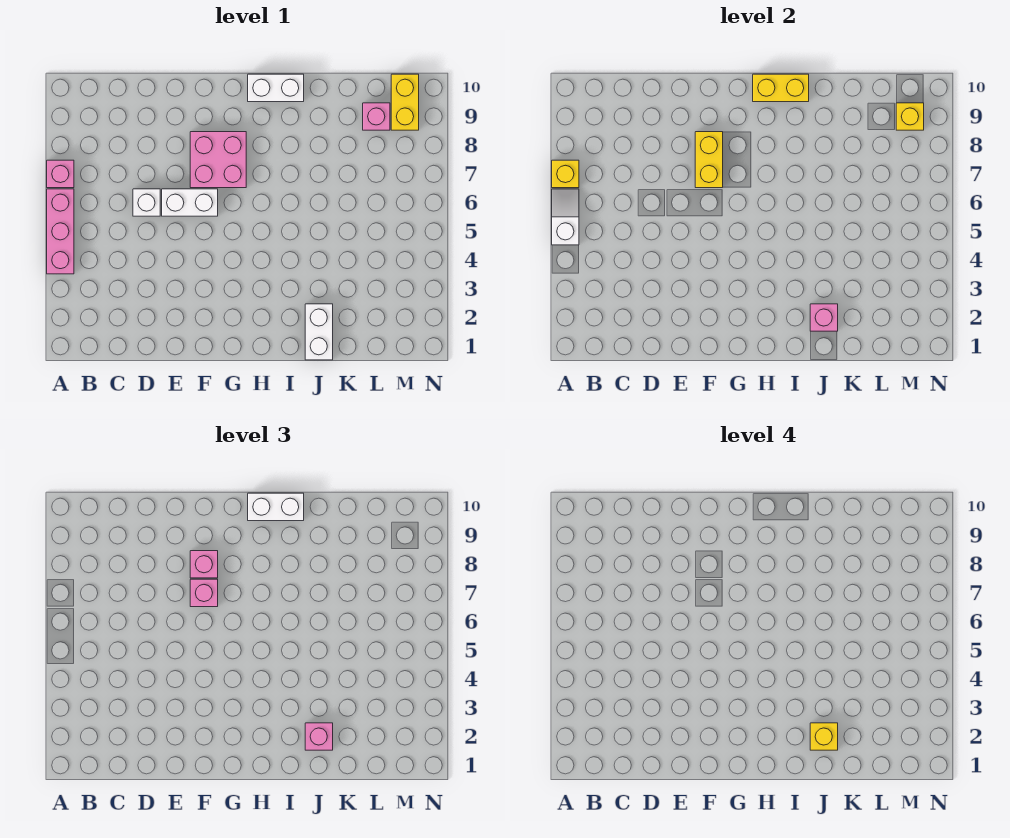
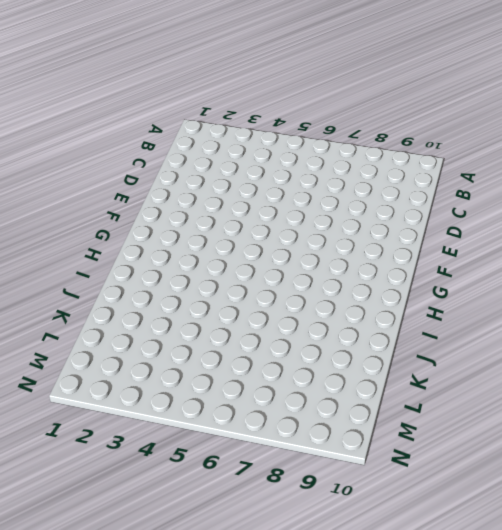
none -> pink 1x3 brick [47,189,74,274]
none -> pink 1x1 brick [47,160,74,188]
none -> white 1x1 brick [133,189,160,216]

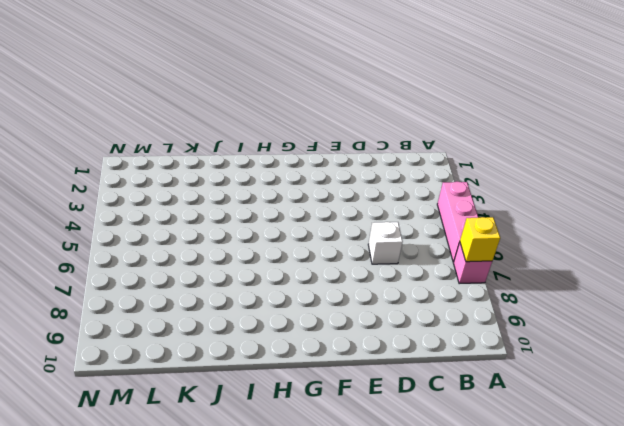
none -> white 1x2 brick [162,189,218,216]
none -> pink 2x2 brick [190,132,246,188]
none -> white 1x2 brick [248,74,304,102]

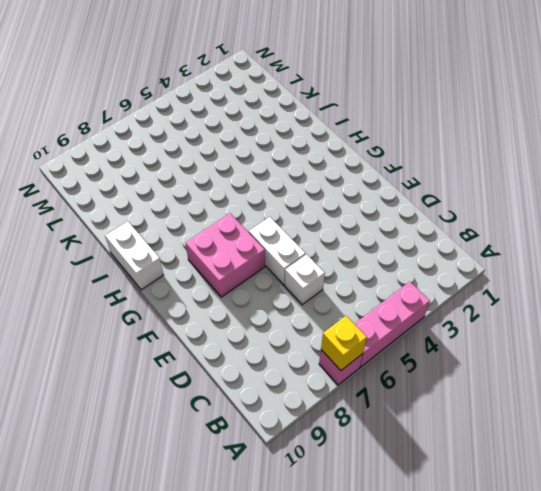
none -> white 1x2 brick [305,304,333,360]
none -> pink 1x1 brick [363,103,390,130]
none -> yellow 1x2 brick [391,74,419,130]

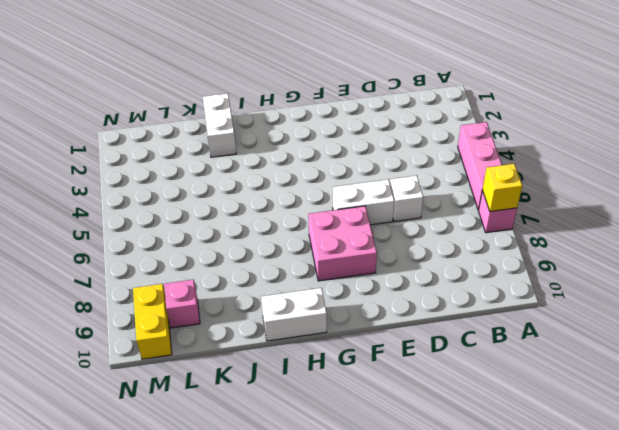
none -> white 1x2 slope [552,189,579,245]
none -> yellow 1x2 brick [695,132,723,188]
none -> yellow 1x2 brick [753,74,809,102]

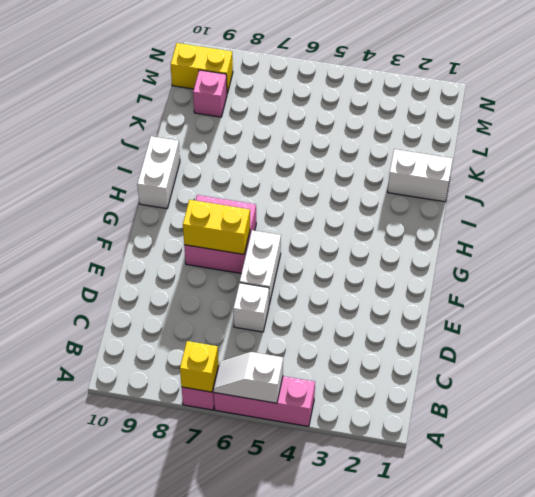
none -> yellow 1x2 brick [753,74,809,102]
none -> pink 1x1 brick [810,304,838,331]
none -> yellow 1x1 brick [896,103,924,130]

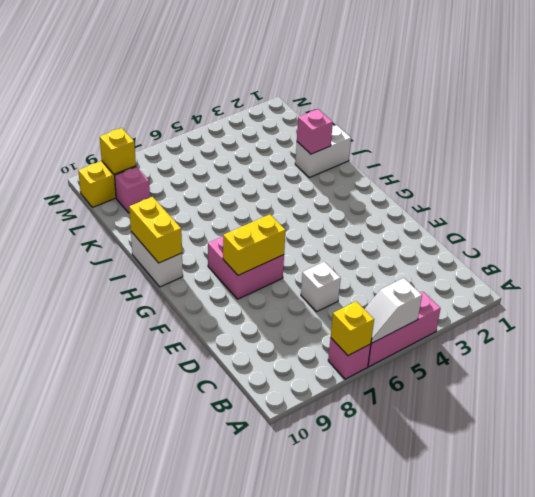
none -> white 1x2 brick [162,189,218,216]
none -> pink 1x1 brick [190,579,218,607]
none -> pink 1x1 brick [190,551,218,578]

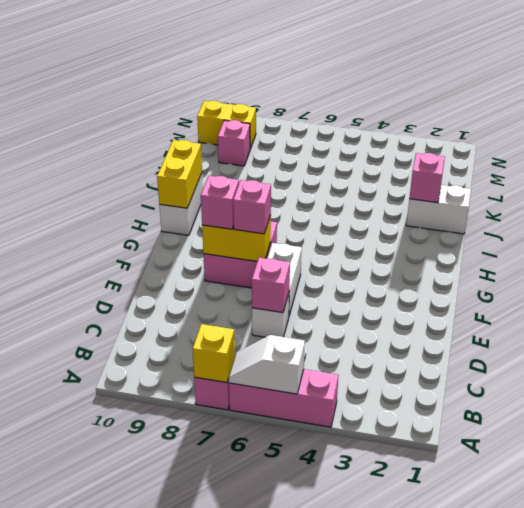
pink 1x1 brick [252,258,290,313] -> pink 1x1 brick moved to [305,723,333,750]
none -> yellow 1x1 brick [896,103,924,130]
none -> white 1x2 brick [248,493,304,521]
none -> yellow 1x1 brick [810,723,838,750]

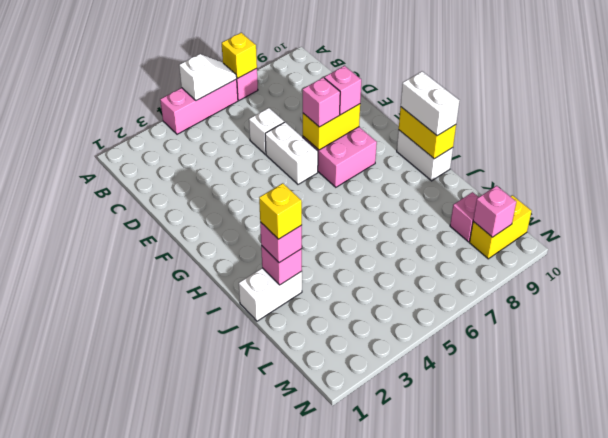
pink 1x1 brick [473,186,516,237] -> yellow 1x1 brick [896,103,924,130]

